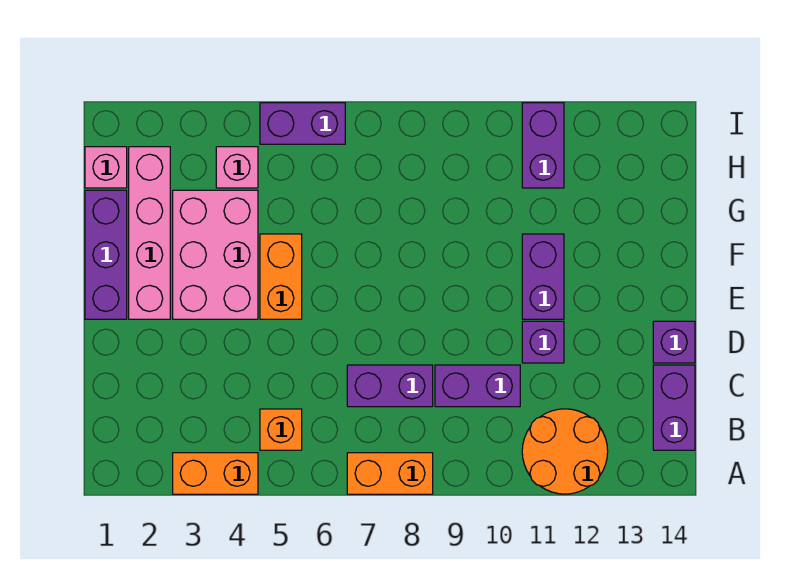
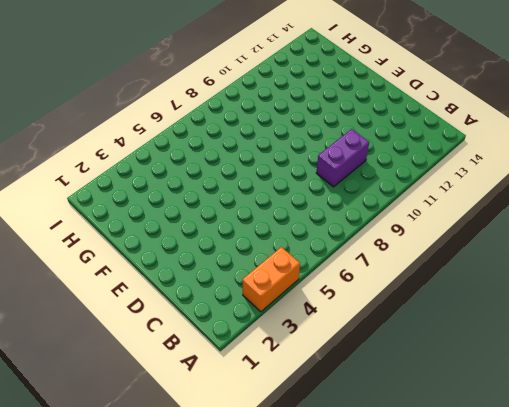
none -> orange 1x2 brick [347,453,433,494]
none -> orange 2x2 round brick [522,409,608,494]
none -> orange 1x1 brick [260,409,302,450]

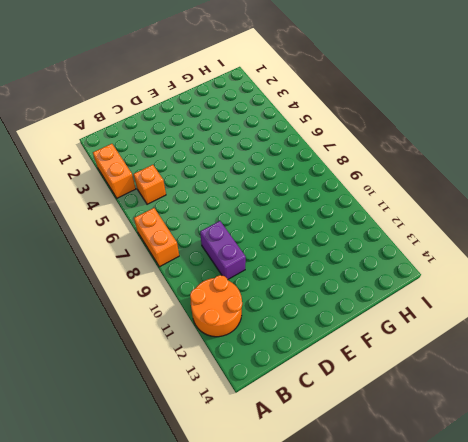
none -> purple 1x2 brick [653,365,695,450]
none -> purple 1x2 brick [347,365,433,407]
none -> purple 1x1 brick [522,321,564,363]

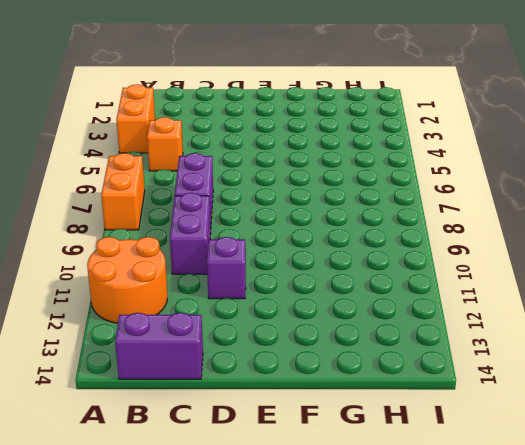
none -> purple 1x1 brick [653,321,695,363]
none -> purple 1x3 brick [85,190,127,319]
none -> pink 1x4 brick [129,147,170,319]

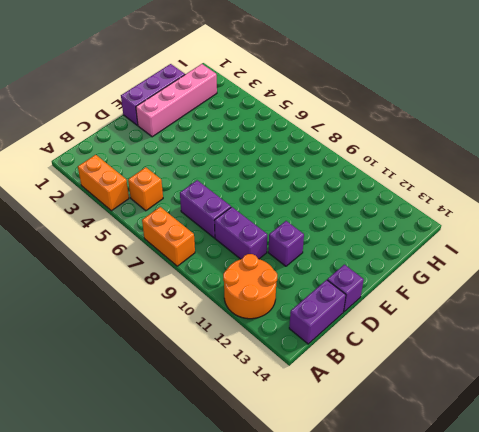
none -> pink 2x3 brick [173,190,258,319]
none -> orange 1x2 brick [260,234,302,319]
none -> purple 1x2 brick [522,234,564,319]

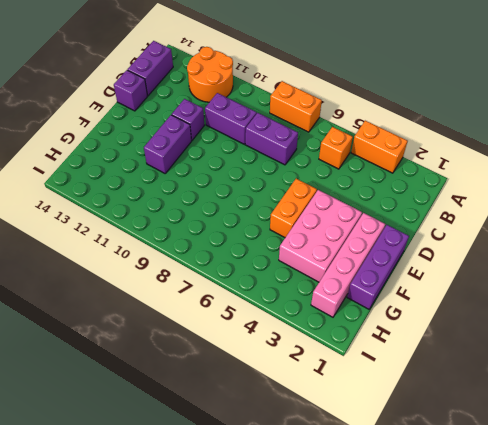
none -> pink 1x1 brick [85,147,127,188]
none -> pink 1x1 brick [216,147,258,188]
none -> purple 1x2 brick [522,103,564,188]

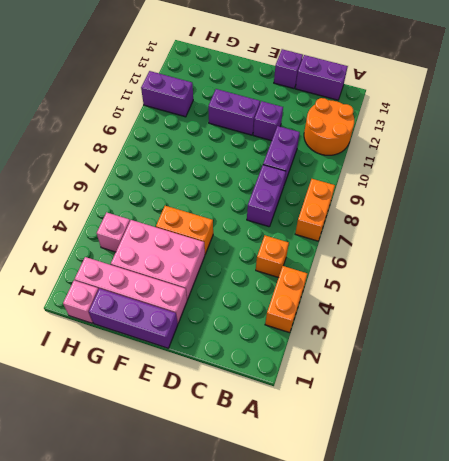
none -> purple 1x2 brick [260,103,345,144]

